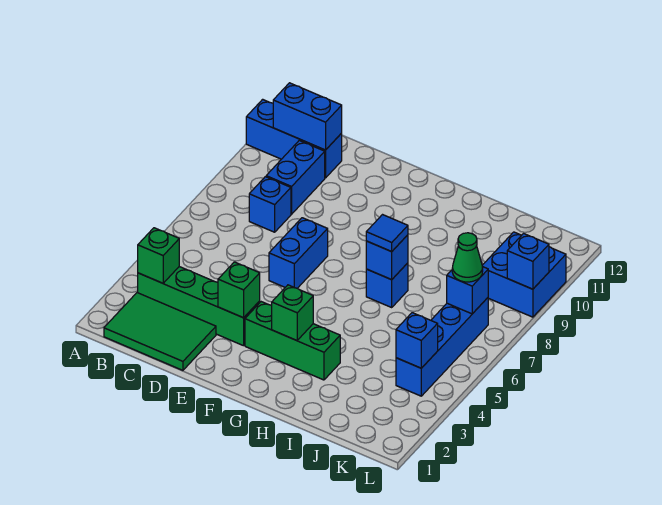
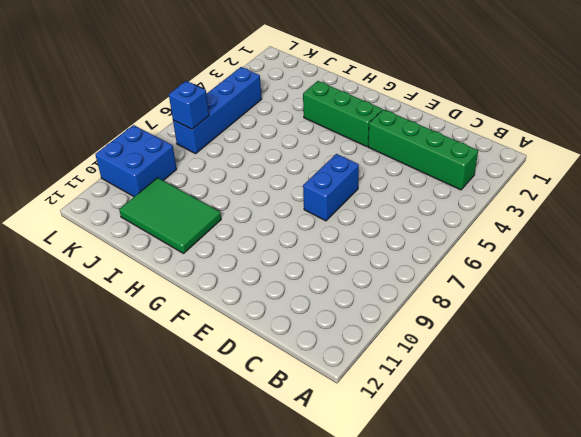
green 2x3 tile [119,178,221,253] -> green 2x3 tile moved to [104,293,216,370]
none -> blue 1x3 brick [246,99,342,178]
none -> blue 1x1 brick [249,177,291,232]
none -> blue 1x2 brick [266,140,325,214]

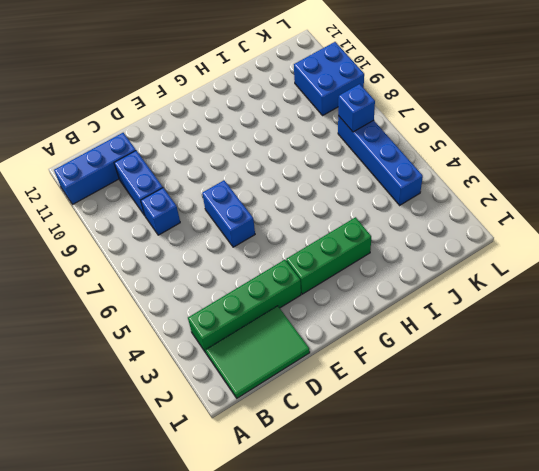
none -> blue 1x1 brick [366,263,408,307]
none -> green 1x1 brick [138,228,179,283]
none -> blue 1x2 brick [273,83,342,150]

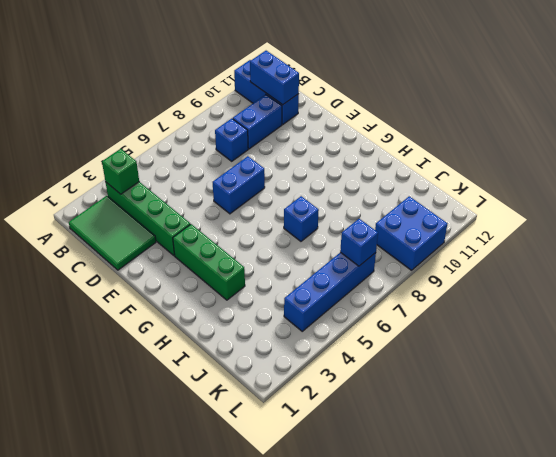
none -> green 1x1 brick [218,262,260,318]
none -> green 1x1 brick [272,285,313,340]
none -> blue 1x1 brick [366,235,408,280]

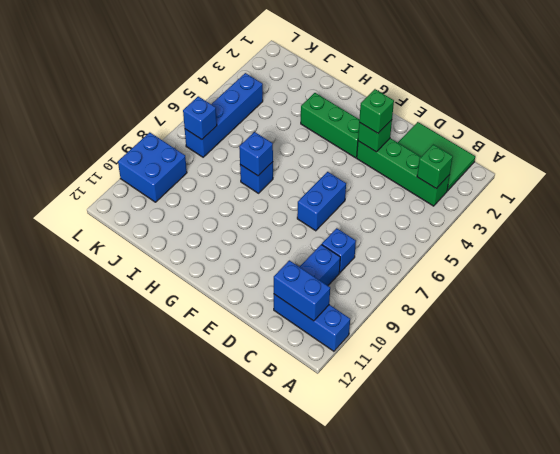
green 1x1 brick [359,89,394,133] -> green 1x1 brick moved to [272,285,313,340]
none -> blue 1x1 brick [396,313,438,368]
none -> blue 1x1 brick [507,234,549,289]
none -> blue 1x1 tile [366,215,408,252]

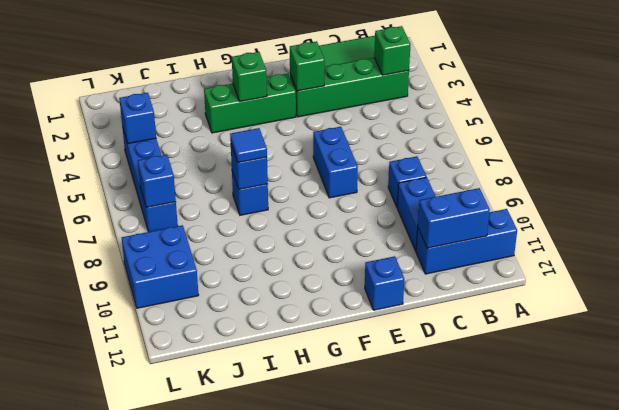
blue 1x1 brick [365,256,404,310] -> blue 1x1 brick moved to [507,234,549,289]
none -> green 1x1 cone [452,233,483,282]

